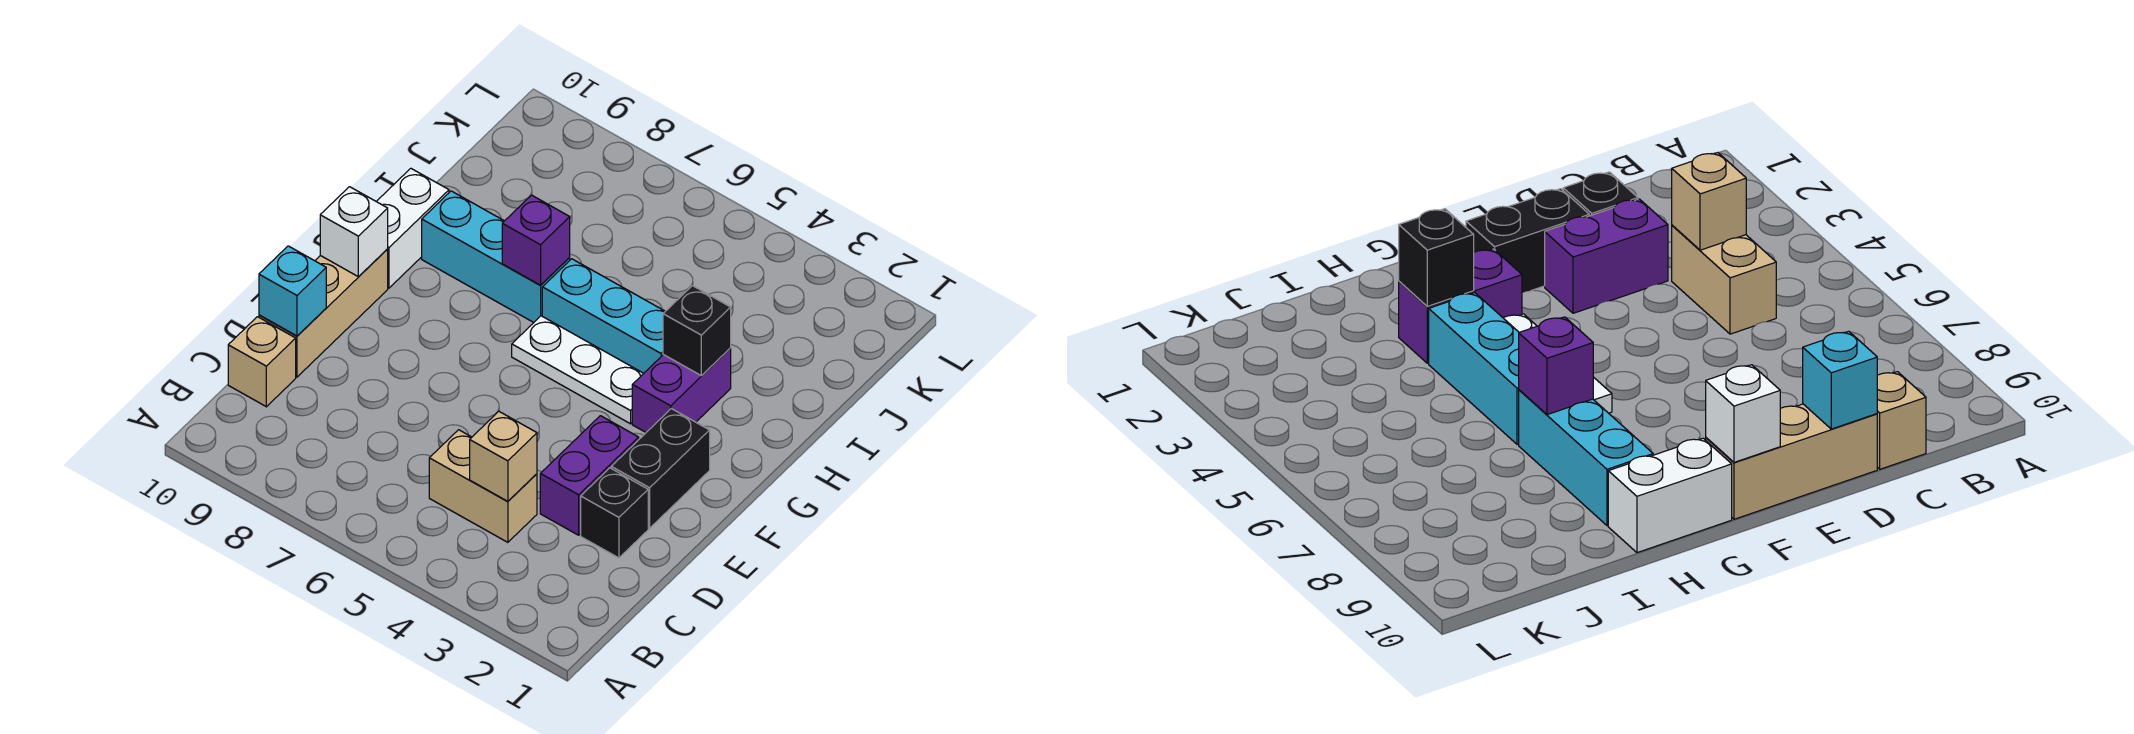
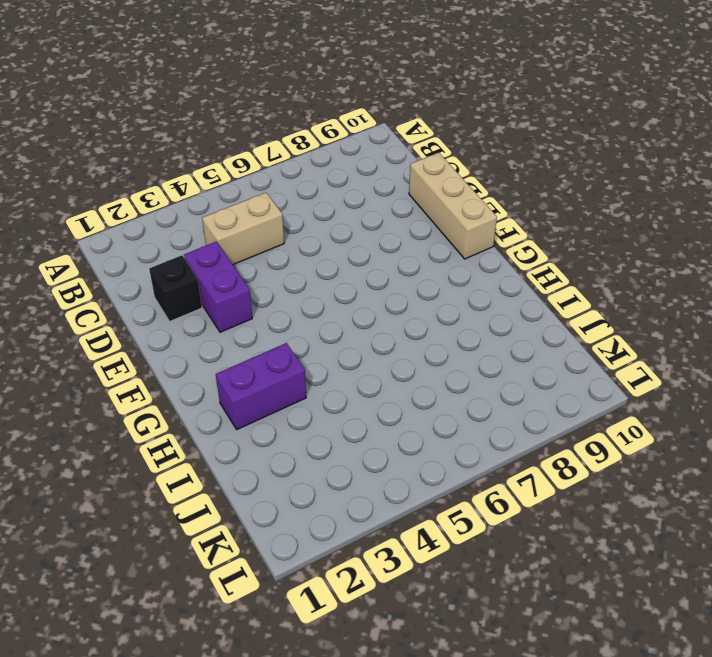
purple 1x2 brick [216,343,306,429] -> purple 1x2 brick turned to [632,348,731,432]
none -> tan 1x1 brick [228,317,296,407]
none -> black 1x2 brick [611,409,710,528]
none -> white 1x3 plate [512,316,644,424]

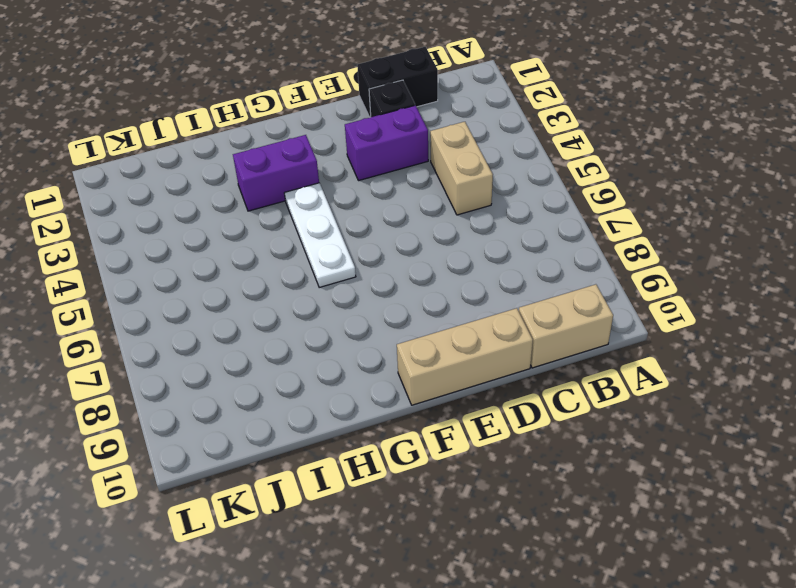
tan 1x2 brick [519,284,613,368] -> tan 1x1 brick [228,317,296,407]
black 1x2 brick [357,47,438,117] -> black 1x2 brick moved to [611,409,710,528]
none -> white 1x2 brick [376,168,449,288]
none -> cyan 1x3 brick [542,259,665,373]
none -> cyan 1x3 brick [422,191,570,322]

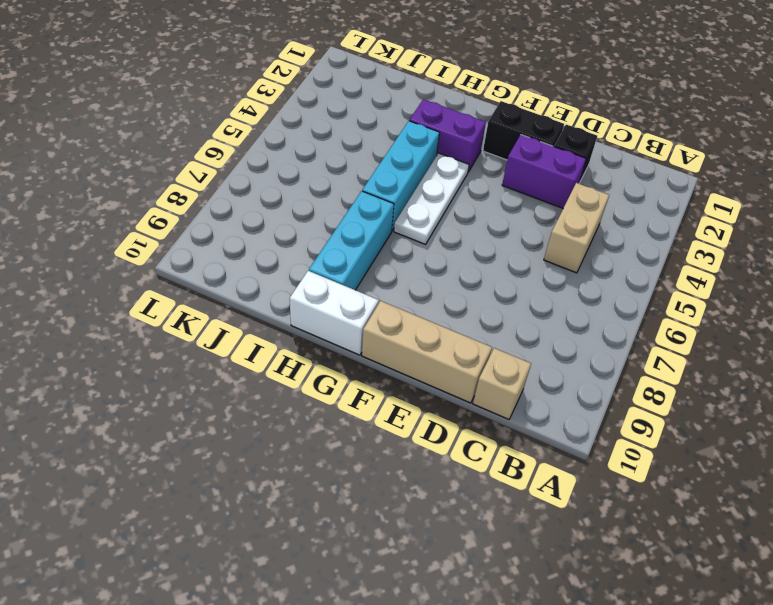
none -> tan 1x1 brick [470,411,537,502]
none -> cyan 1x1 brick [259,246,326,336]
none -> white 1x1 brick [320,187,388,277]

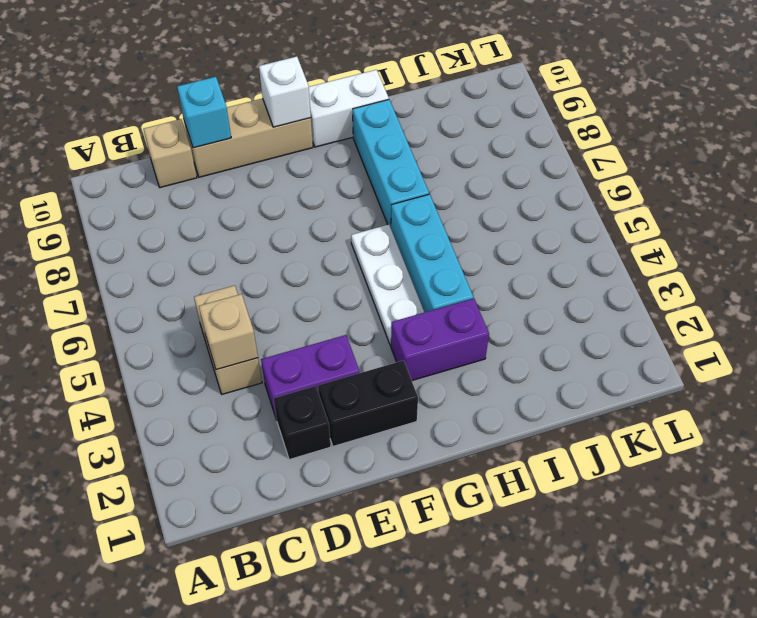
none -> black 1x1 brick [663,286,731,375]
none -> purple 1x1 brick [502,195,570,285]

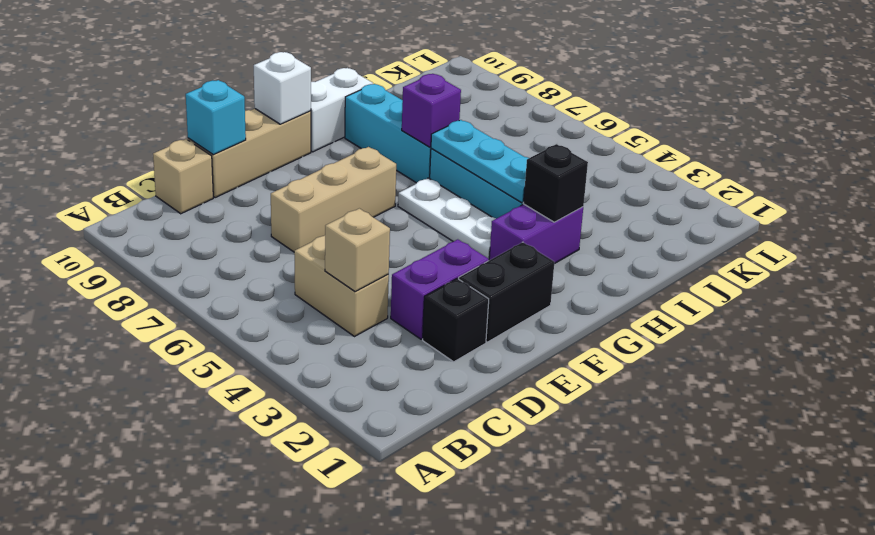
tan 1x3 brick [271,147,396,252] -> none
cyan 1x3 plate [431,120,529,203] -> none

